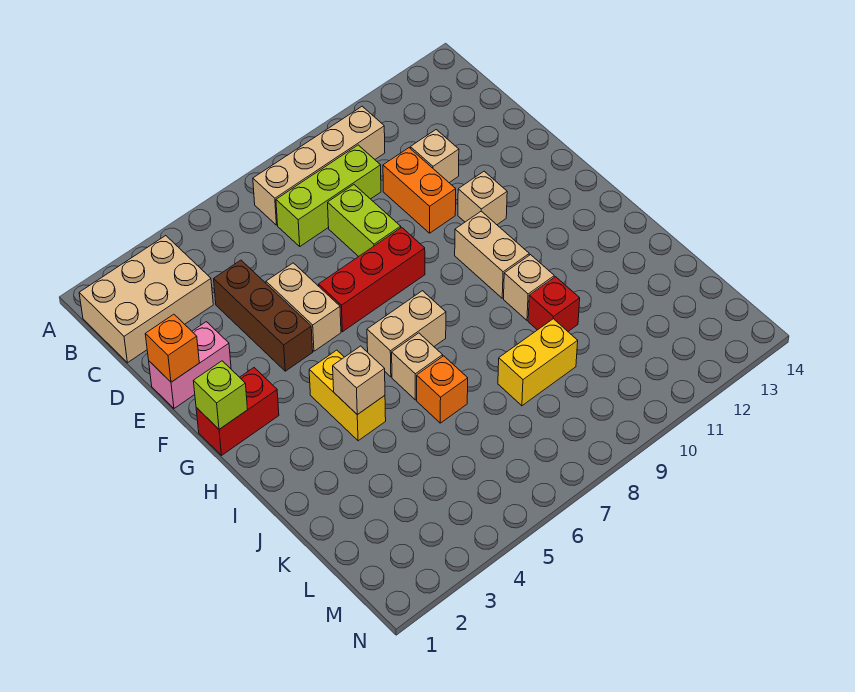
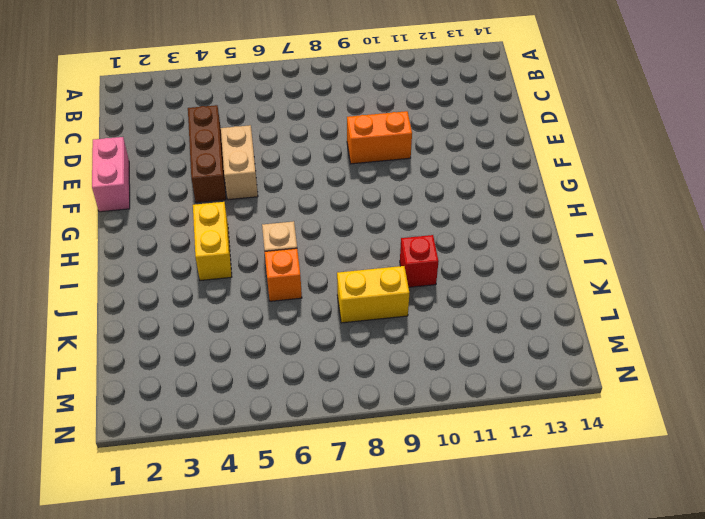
pink 1x2 brick [92,137,130,212] -> pink 1x2 brick turned to [149,322,231,408]
orange 1x2 brick [347,111,412,164] -> orange 1x2 brick turned to [383,148,456,233]
none -> tan 2x3 brick [79,236,213,363]
none -> tan 1x4 brick [253,106,385,225]
none -> lime 1x3 brick [276,145,381,246]

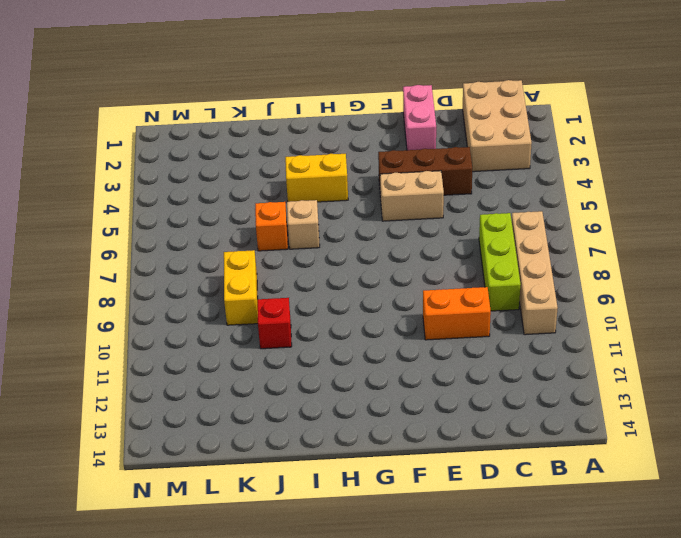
none -> lime 1x2 brick [328,185,401,257]
none -> tan 1x1 brick [410,130,459,183]
none -> red 1x3 brick [319,227,425,332]

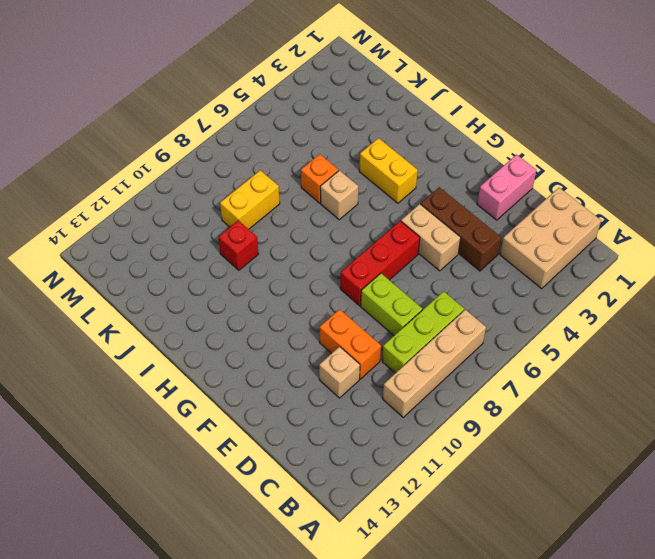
none -> tan 1x1 brick [458,171,507,225]
none -> red 1x2 brick [196,368,279,455]
none -> tan 1x2 brick [455,211,529,298]

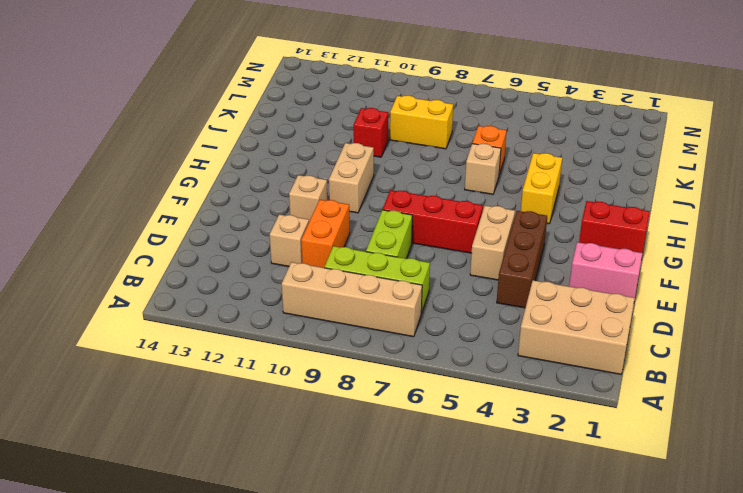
none -> tan 1x2 brick [367,291,446,377]
none -> tan 1x1 brick [504,255,554,320]
none -> orange 1x1 brick [145,314,199,382]

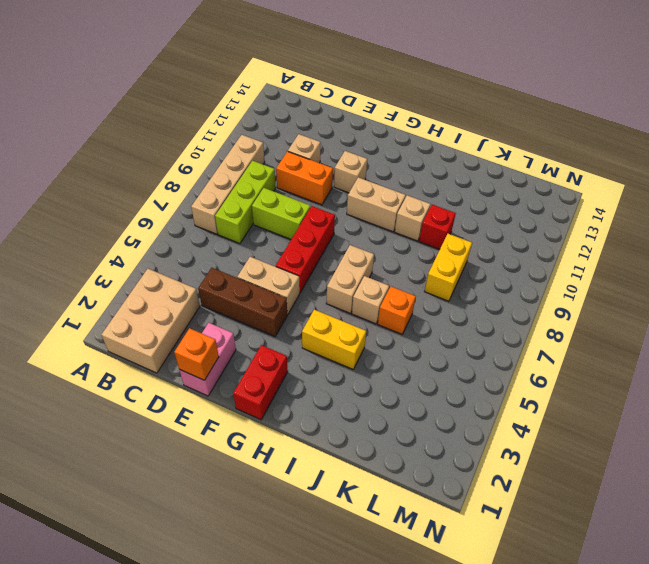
none -> lime 1x1 brick [194,361,248,429]
none -> tan 1x1 brick [333,346,385,415]

